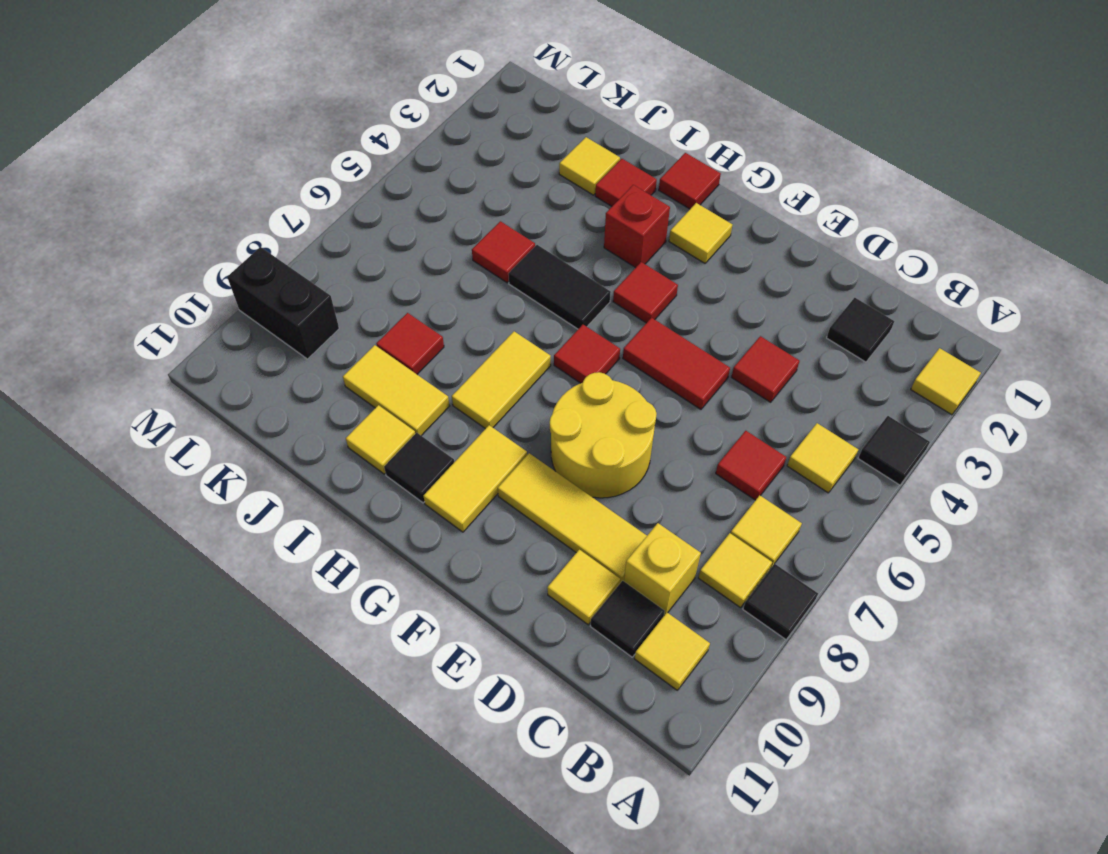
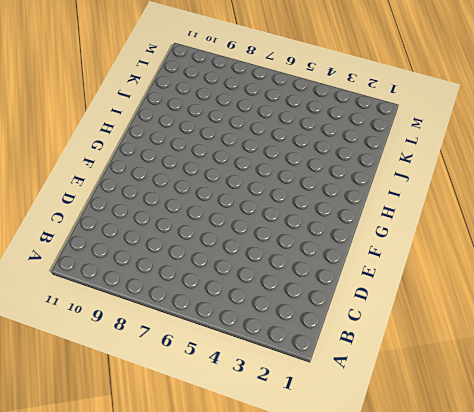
none -> yellow 1x1 tile [911,348,981,415]
none -> black 1x1 tile [858,416,930,485]
none -> black 1x1 tile [743,564,818,639]
none -> yellow 1x1 tile [787,423,858,493]

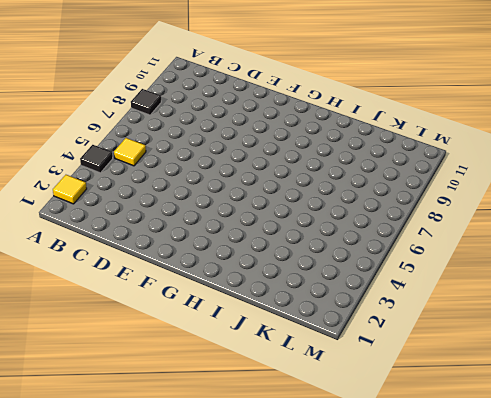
none -> yellow 1x1 tile [731,495,802,568]
none -> yellow 1x1 tile [699,533,772,608]
none -> yellow 1x1 tile [635,613,710,690]
none -> black 1x1 tile [827,298,894,362]

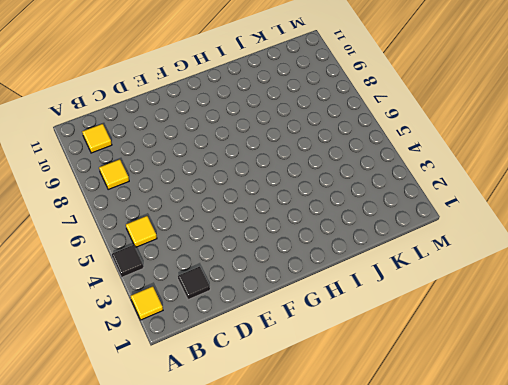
none -> black 1x1 tile [743,564,818,639]
none -> yellow 1x1 tile [731,495,802,568]
none -> red 1x1 tile [716,431,786,500]
none -> yellow 1x1 brick [624,523,701,615]

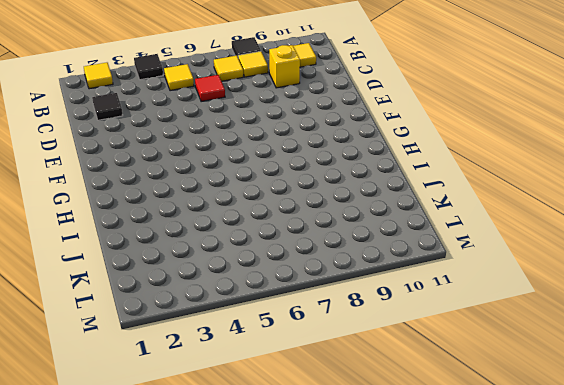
none -> black 1x1 tile [590,581,665,657]
none -> red 1x1 tile [732,336,799,402]
none -> yellow 1x3 tile [498,453,647,583]
none -> yellow 1x1 tile [547,550,620,625]

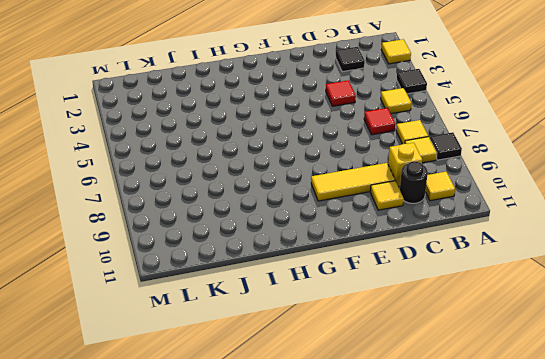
black 1x1 round brick [400,162,428,203] -> black 1x1 tile [590,581,665,657]
none -> red 1x2 tile [623,318,730,409]
none -> yellow 2x2 round brick [550,372,657,498]
none -> yellow 1x1 tile [669,203,732,263]
none -> red 1x1 tile [613,262,678,323]

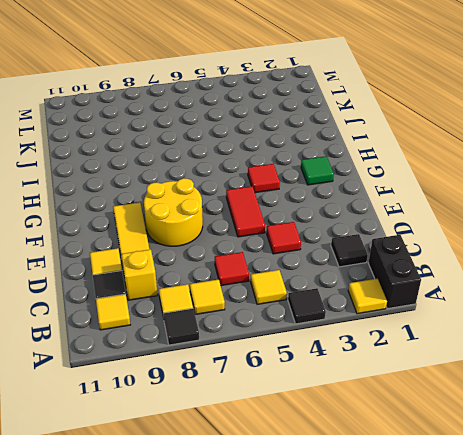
black 1x2 brick [368,235,421,309] -> black 1x2 brick moved to [227,247,339,359]
green 1x1 tile [301,156,334,185] -> yellow 1x1 tile [669,203,732,263]
none -> red 1x1 tile [554,325,620,383]
none -> yellow 1x2 tile [423,425,527,532]
none -> red 1x1 tile [659,153,721,209]
none -> red 1x1 brick [604,185,670,268]

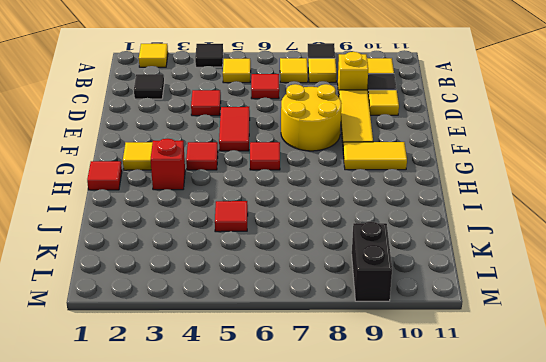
none -> black 1x2 tile [508,245,611,329]
none -> yellow 1x2 tile [452,331,551,429]
none -> black 1x1 tile [384,433,454,503]
none -> red 1x1 tile [595,159,657,206]

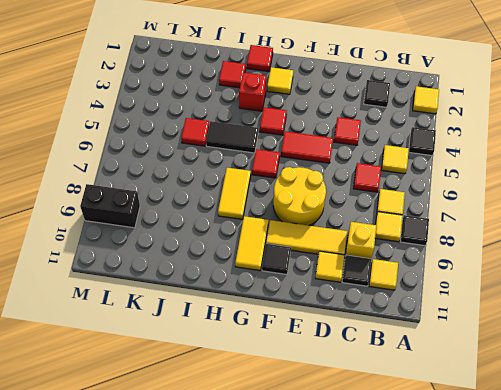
black 1x1 tile [262,244,291,274] -> black 1x1 tile moved to [384,433,454,503]
none -> yellow 1x2 tile [343,345,449,436]
none -> yellow 1x1 tile [346,405,415,474]
none -> yellow 1x1 tile [559,137,620,195]
none -> red 1x1 tile [376,313,444,374]

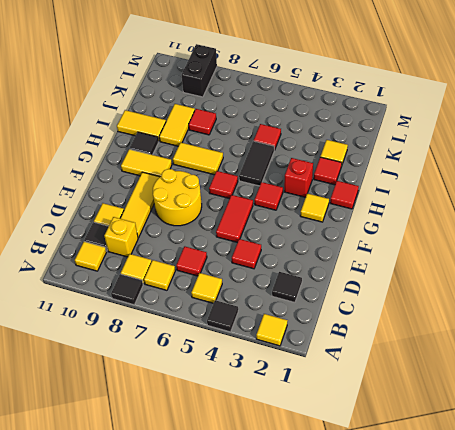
yellow 1x2 tile [117,110,166,142] -> yellow 1x1 tile [346,405,415,474]

